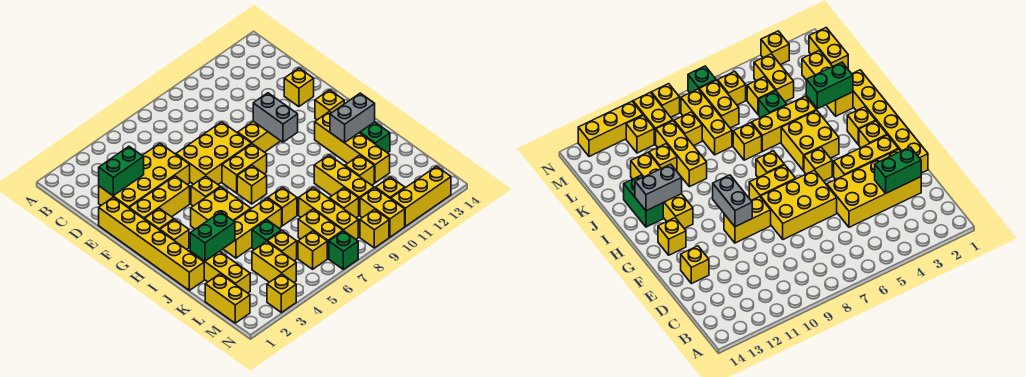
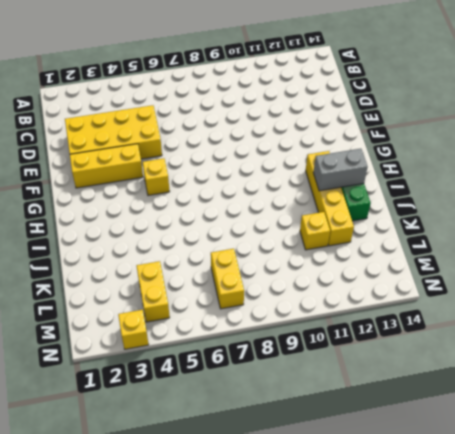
none -> yellow 1x6 brick [99,197,204,290]
none -> yellow 2x3 brick [176,122,252,184]
none -> yellow 1x1 brick [284,68,314,107]
none -> yellow 1x2 brick [238,121,280,152]

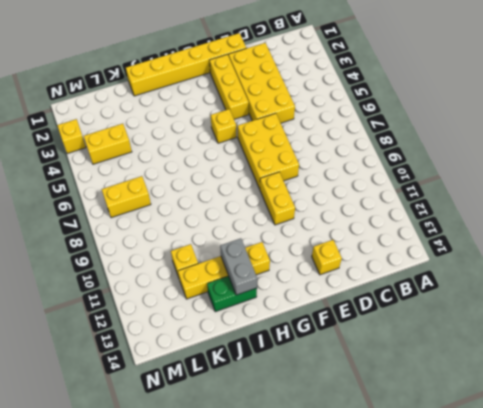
none -> yellow 1x1 brick [145,208,174,230]
none -> yellow 1x2 brick [222,144,267,193]
none -> yellow 1x1 brick [315,90,344,120]
none -> yellow 1x1 brick [160,219,189,249]

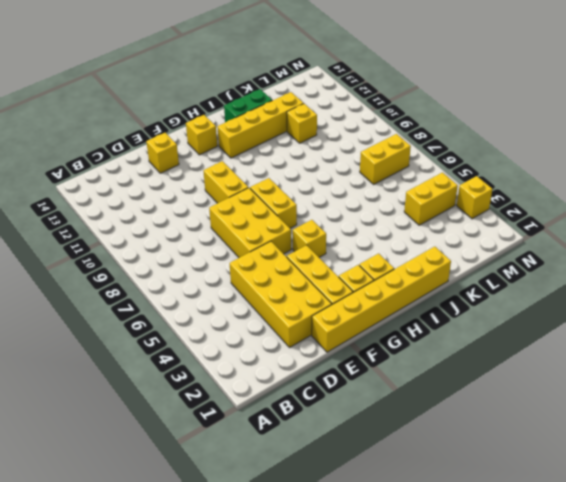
none -> yellow 2x2 brick [191,187,251,229]
none -> yellow 1x1 brick [237,166,267,204]
none -> yellow 1x3 brick [190,251,250,293]
none -> yellow 1x3 brick [223,198,282,258]

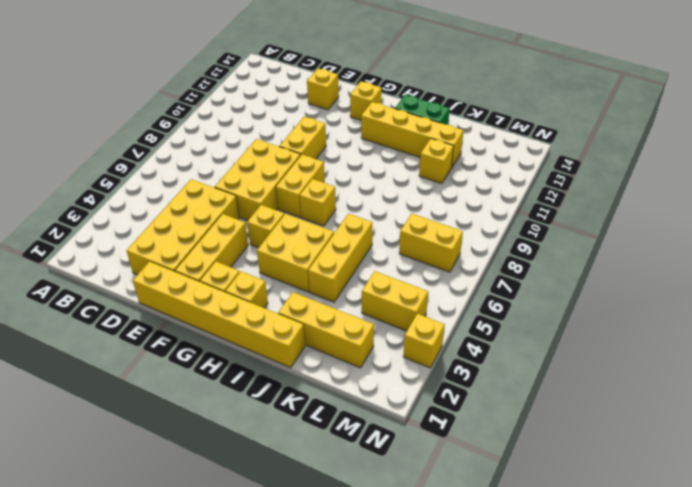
none -> yellow 1x1 brick [268,187,297,226]
none -> yellow 1x3 brick [314,155,374,215]
none -> green 1x1 brick [252,220,281,250]
none -> yellow 1x3 brick [299,187,358,239]

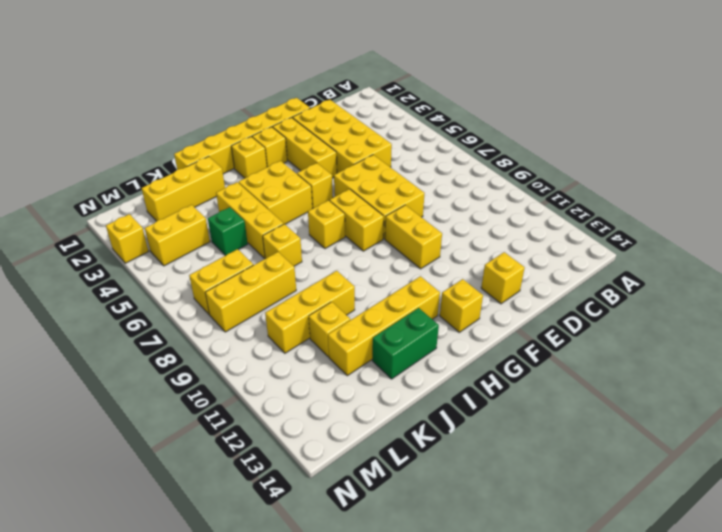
none -> yellow 1x2 brick [205,274,250,323]
none -> yellow 1x1 brick [267,231,297,261]
none -> yellow 1x1 brick [329,188,359,218]
none -> yellow 1x1 brick [298,231,327,269]

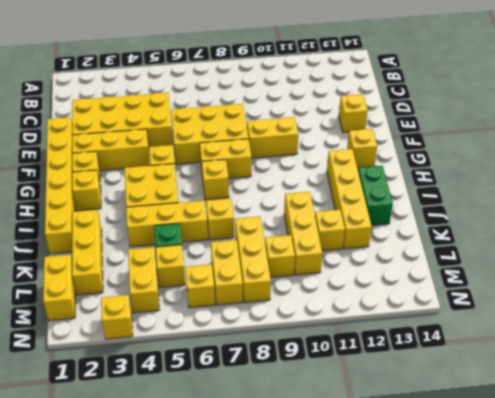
none -> yellow 1x2 brick [360,188,405,237]
none -> yellow 1x1 brick [376,177,405,199]
none -> green 1x1 brick [329,231,358,269]
none -> yellow 1x1 brick [360,209,389,248]

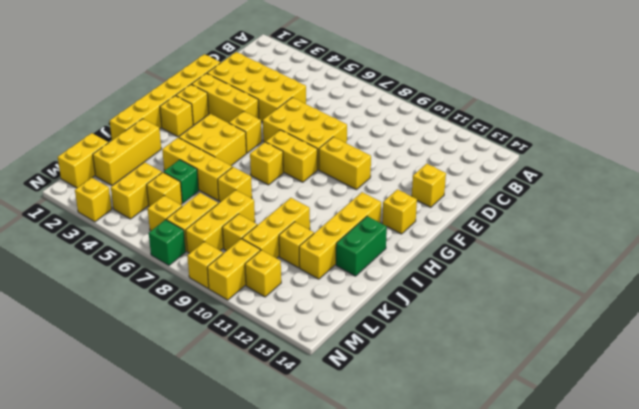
none -> yellow 1x3 brick [391,166,451,226]
none -> green 1x2 brick [99,146,144,196]
none -> grey 1x2 brick [253,93,298,142]
none -> grey 1x2 brick [330,93,375,143]

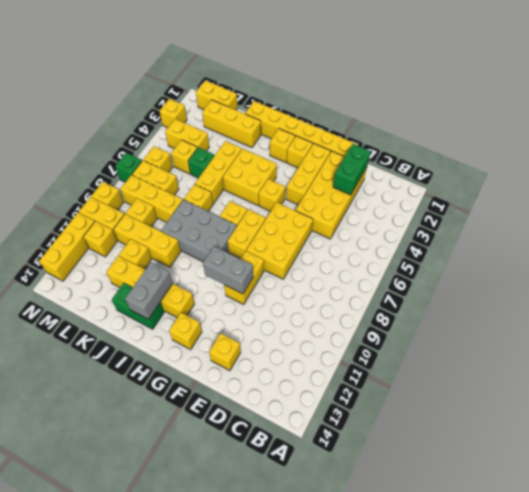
grey 2x3 brick [161,200,237,262] -> none
none -> green 1x2 brick [190,212,235,261]

